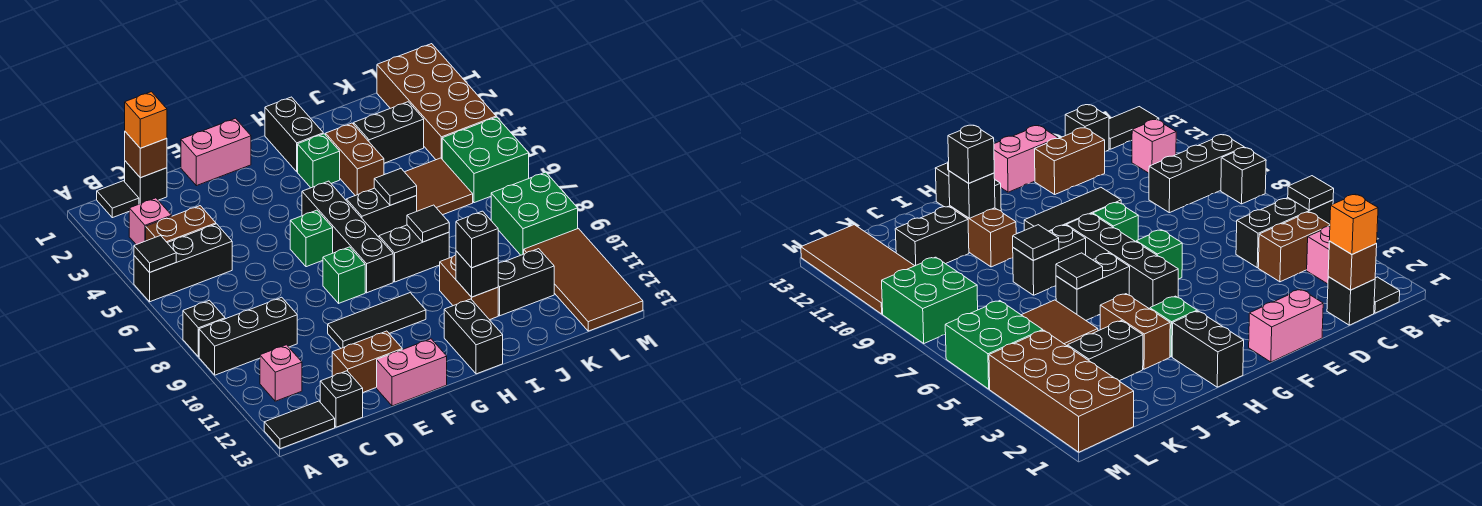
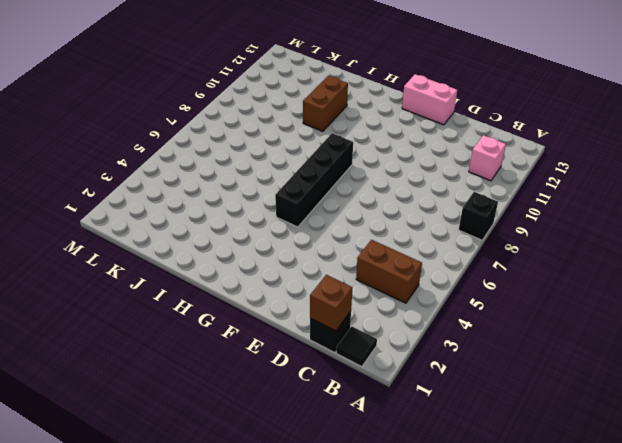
none -> black 1x3 brick [134,224,232,302]
none -> black 1x3 brick [199,297,297,375]
none -> black 1x2 tile [264,401,335,449]
none -> pink 1x1 brick [129,198,172,245]

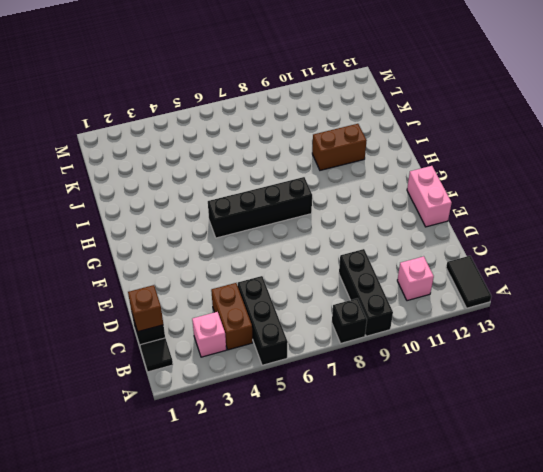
none -> black 1x1 brick [320,371,363,427]
none -> brown 1x2 brick [332,331,402,392]
none -> pink 1x2 brick [181,118,251,186]
none -> black 1x3 tile [328,293,426,348]

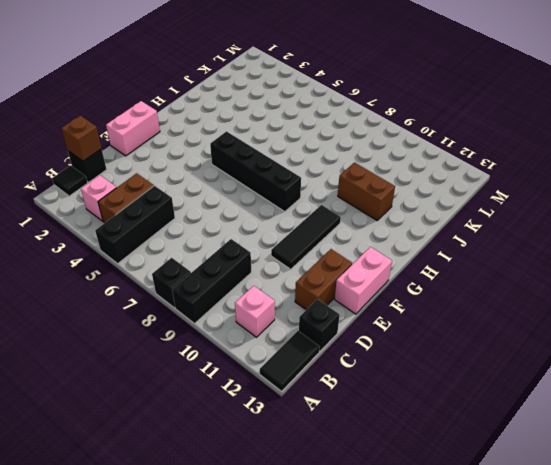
none -> green 1x1 brick [290,210,333,267]
none -> green 1x1 brick [323,247,365,303]
none -> black 1x2 brick [265,97,323,172]
none -> green 1x1 brick [298,134,340,188]

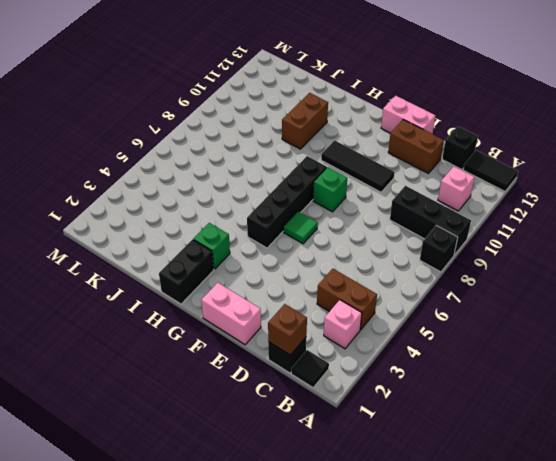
green 1x1 tile [283,212,318,244] -> green 1x1 brick [290,210,333,267]
none -> black 1x3 brick [134,224,232,302]
none -> black 1x2 brick [346,188,417,237]
none -> black 1x2 brick [379,225,449,282]
none -> black 1x2 brick [444,299,503,374]

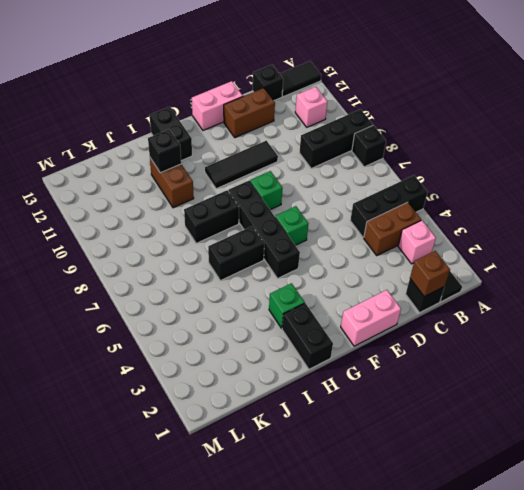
none -> brown 1x2 brick [326,123,384,196]
none -> black 1x2 brick [354,102,424,163]
none -> brown 2x2 tile [405,158,473,215]
none -> black 1x2 brick [498,249,554,316]

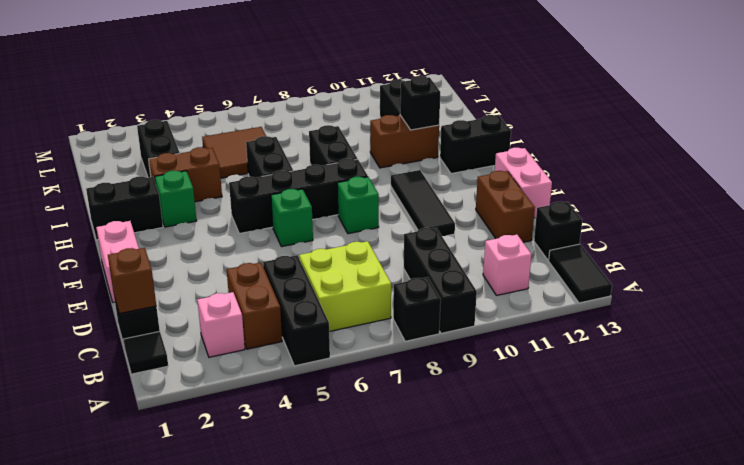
lime 2x2 brick [299,241,391,332] -> none
none -> brown 2x4 brick [377,44,496,160]
none -> green 2x2 brick [442,117,529,203]
none -> green 2x2 brick [491,172,578,255]
none -> brown 2x4 tile [524,229,643,331]

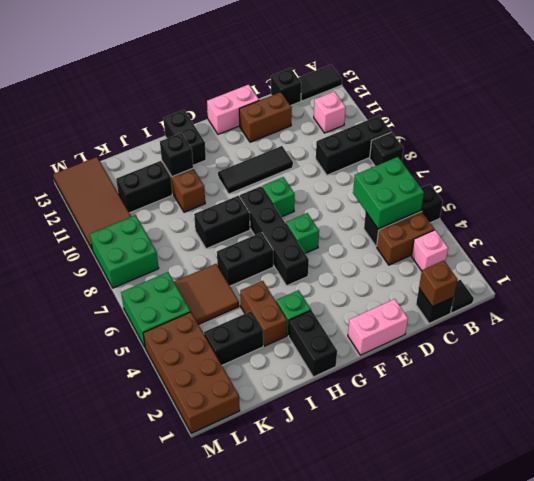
green 2x2 brick [353,157,424,229] -> none
none -> black 1x1 tile [134,236,176,273]
none -> black 1x1 tile [374,169,417,205]
none -> black 1x1 tile [407,205,449,242]
none -> orange 1x1 brick [125,92,167,148]

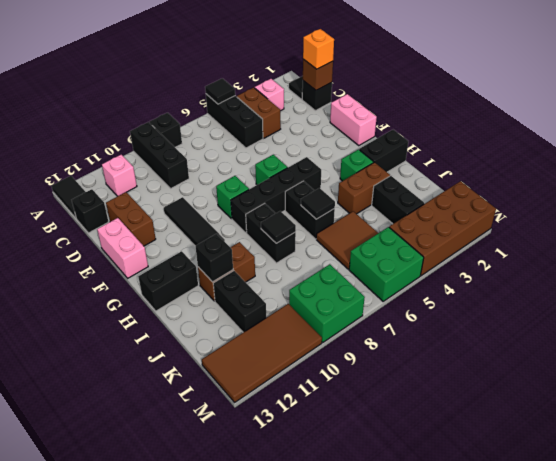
none -> black 1x1 brick [456,211,498,268]

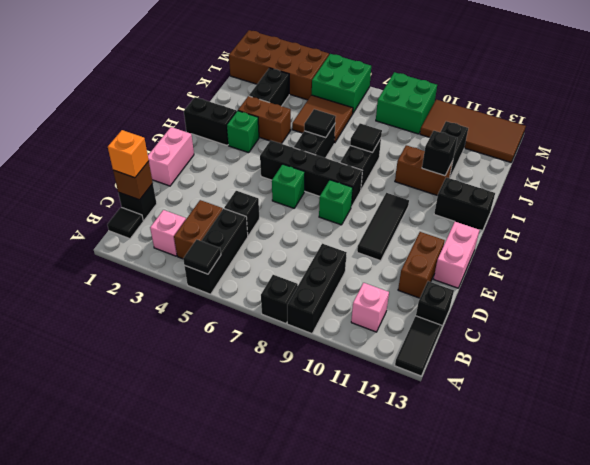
black 1x1 brick [224,191,259,236] -> black 1x1 brick moved to [456,211,498,268]

